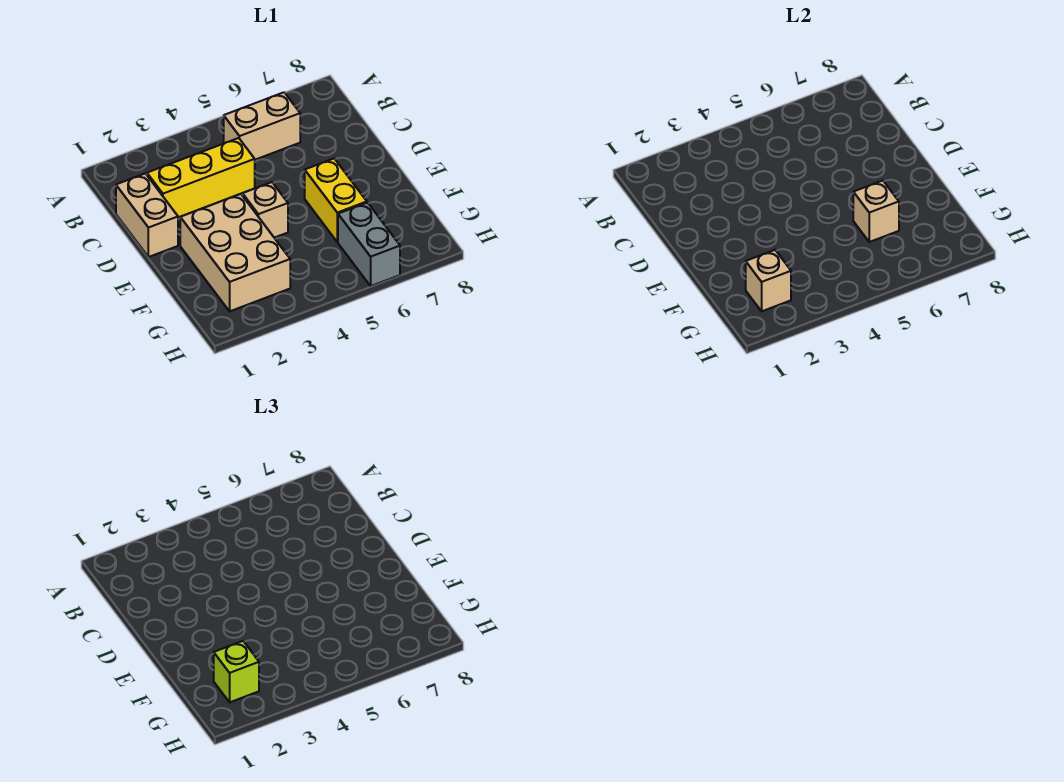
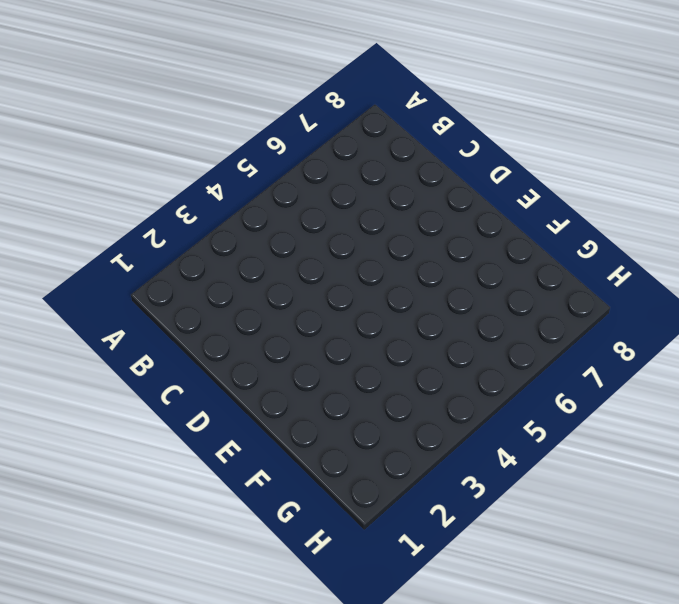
none -> tan 1x2 brick [224,92,300,160]
none -> tan 1x2 brick [116,173,178,257]

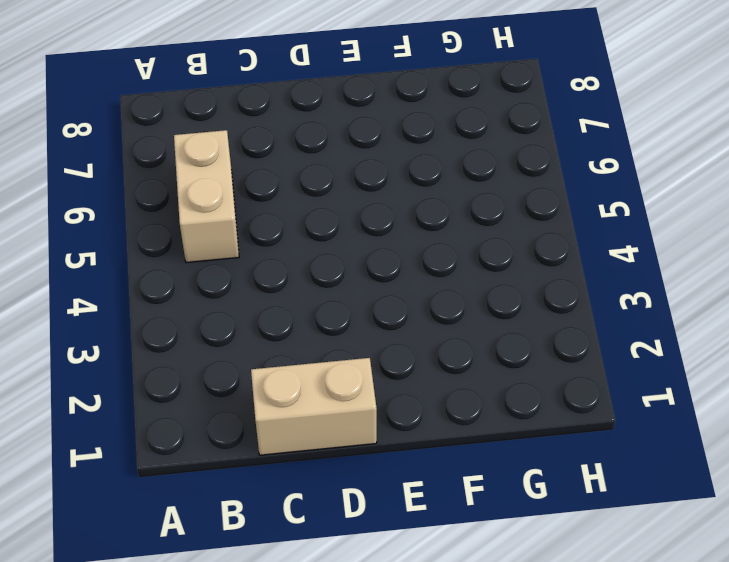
none -> yellow 1x3 brick [147,138,255,217]
none -> tan 2x3 brick [180,194,290,311]

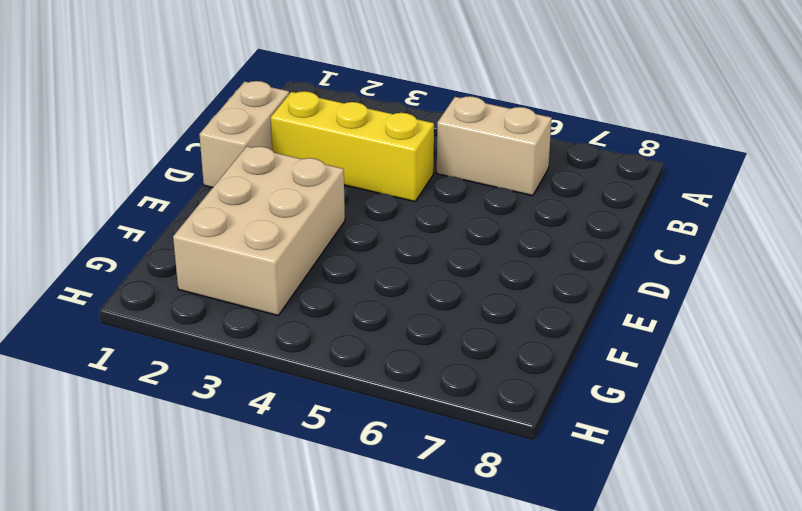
none -> tan 1x1 brick [243,182,288,238]
none -> yellow 1x2 brick [305,159,367,242]

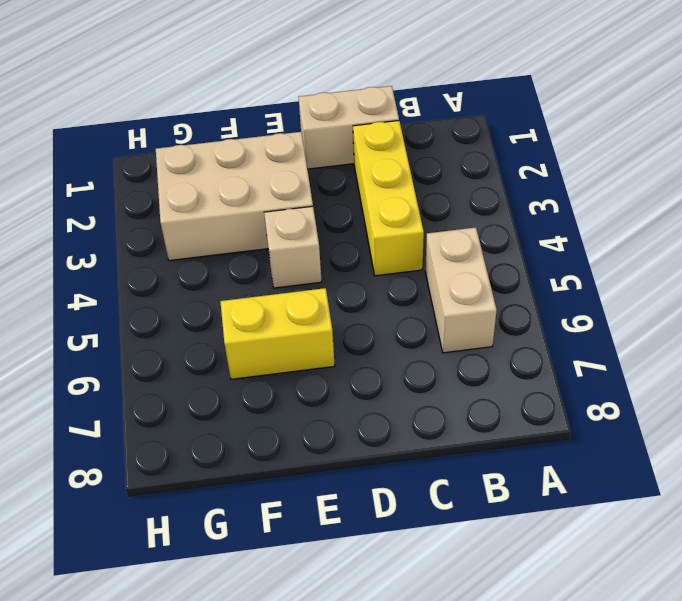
none -> grey 1x2 brick [338,203,400,286]
none -> tan 1x1 brick [853,181,899,242]

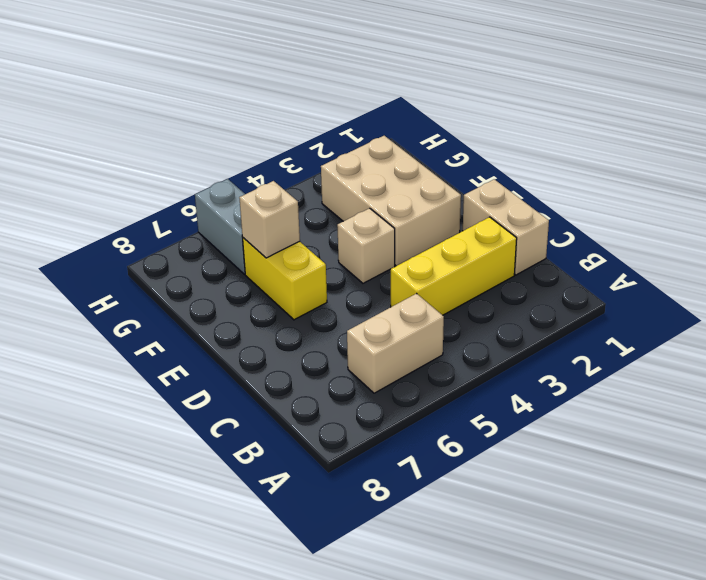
none -> tan 1x1 brick [746,250,791,311]
none -> lime 1x1 brick [214,641,259,702]

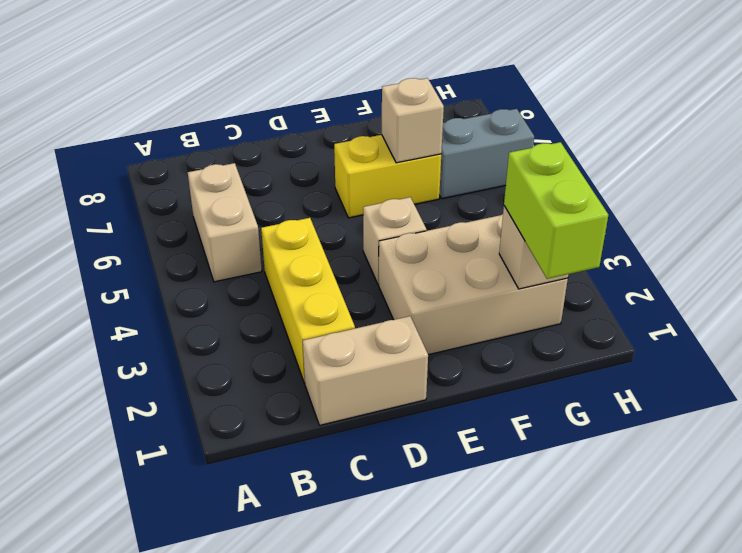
lime 1x2 brick [504,142,608,279] -> lime 1x1 brick [214,641,259,702]

